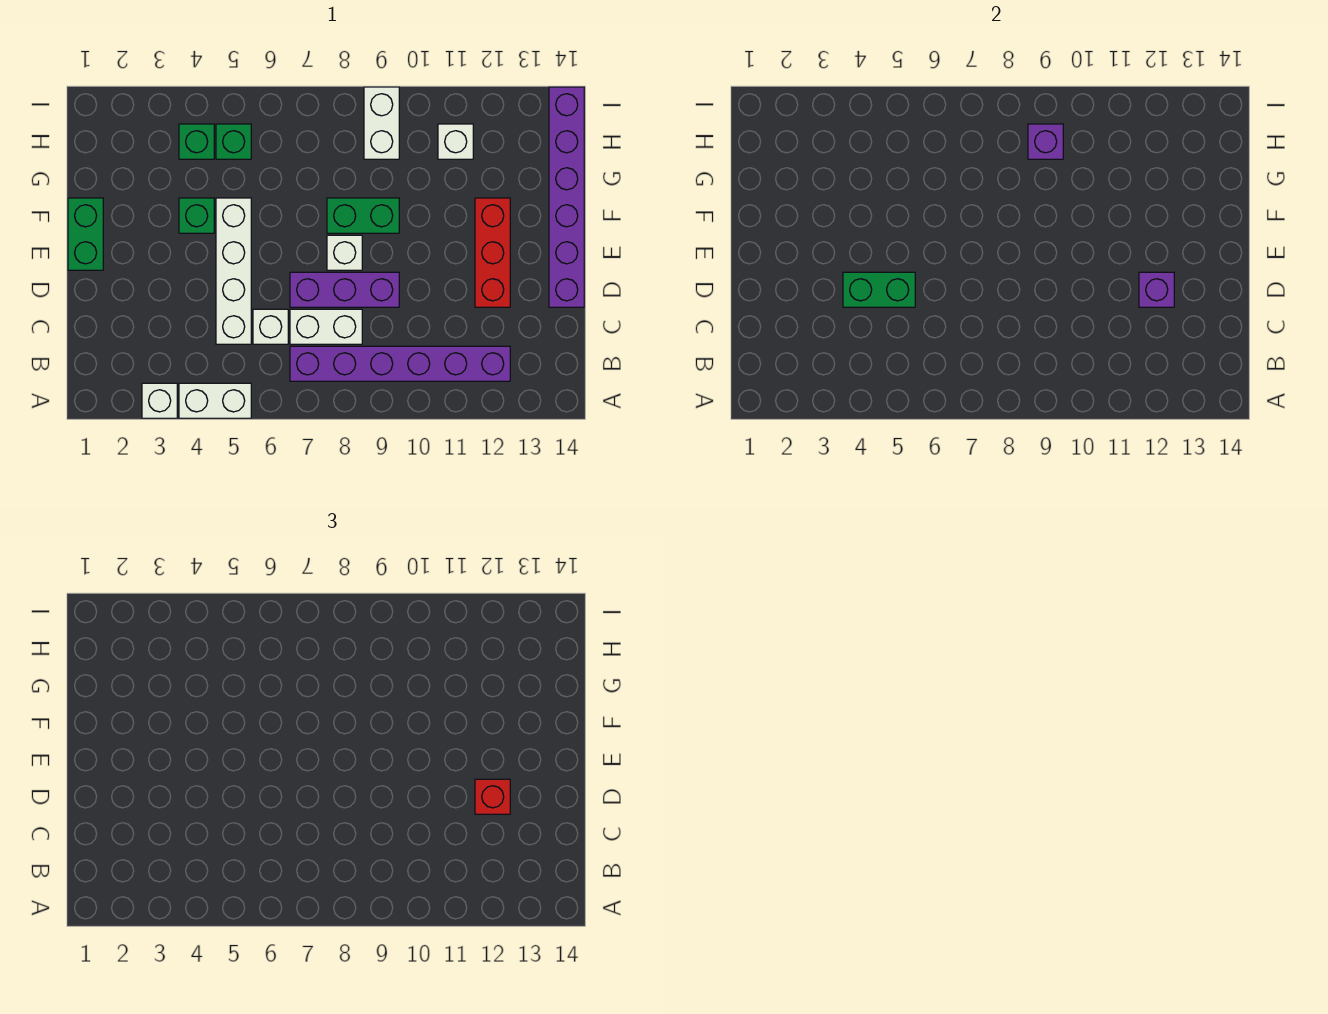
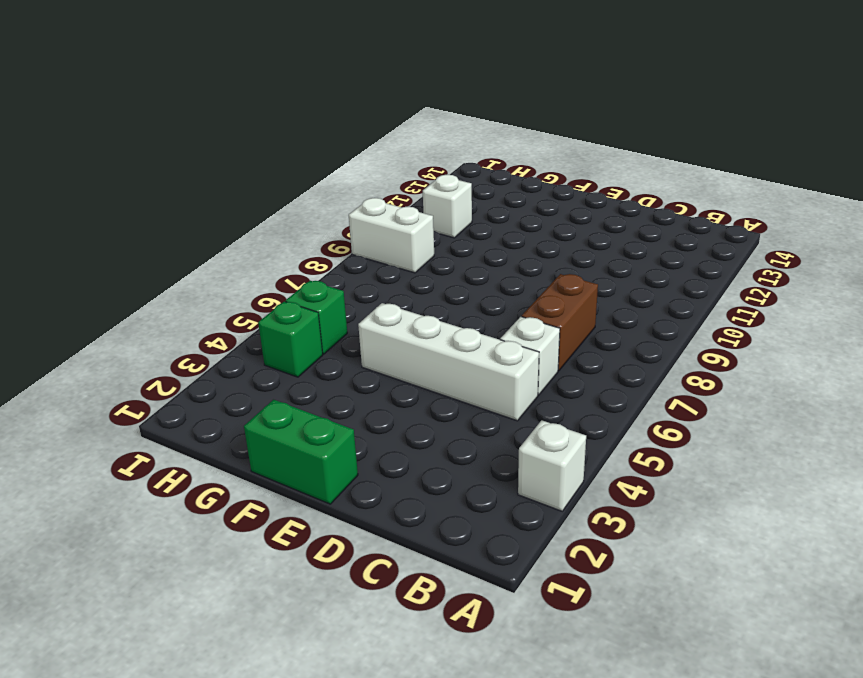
brown 1x2 brick [522,274,598,371] -> white 1x2 brick [290,309,362,344]
none -> white 1x2 brick [179,383,251,418]
none -> purple 1x6 brick [290,346,510,381]
none -> purple 1x3 brick [290,272,399,307]

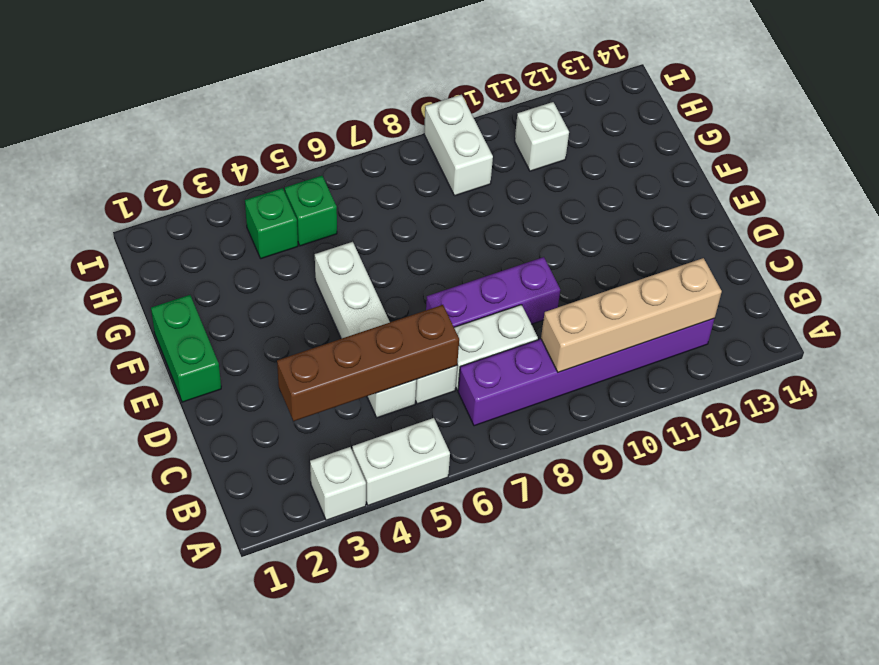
tan 1x4 brick [541,258,722,372] -> none
brown 1x4 brick [277,305,459,421] -> none
none -> red 1x3 brick [475,198,510,307]
none -> purple 1x6 brick [549,87,584,307]
none -> white 1x1 brick [327,235,362,270]

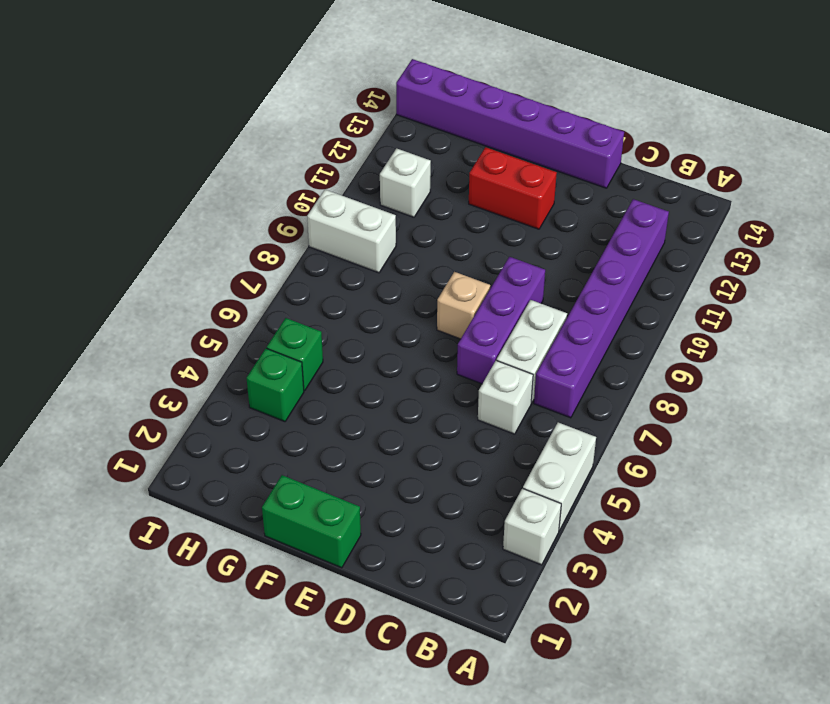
tan 1x1 brick [437,272,490,339] -> white 1x1 brick [327,235,362,270]
red 1x2 brick [469,147,557,229] -> red 1x3 brick [475,198,510,307]
none -> white 1x4 brick [216,198,251,344]
none -> green 1x1 brick [179,198,214,233]
none -> green 1x2 brick [327,198,399,233]

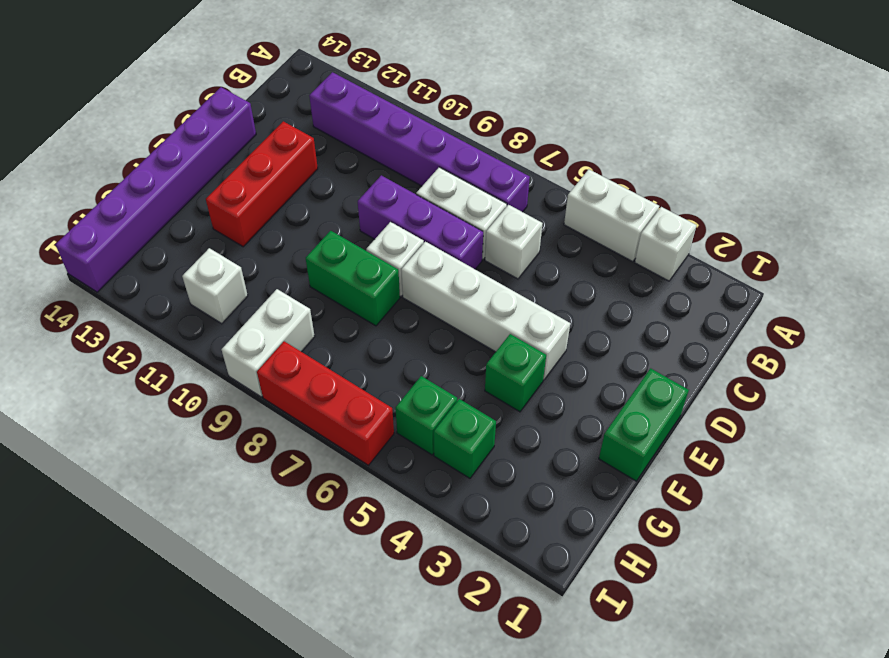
white 1x4 brick [401,242,570,380] -> white 1x4 brick turned to [216,198,251,344]
red 1x3 brick [257,341,394,465] -> none
none -> green 1x2 brick [843,272,915,307]
none -> purple 1x1 brick [1139,272,1174,307]
none -> purple 1x1 brick [1028,124,1063,159]

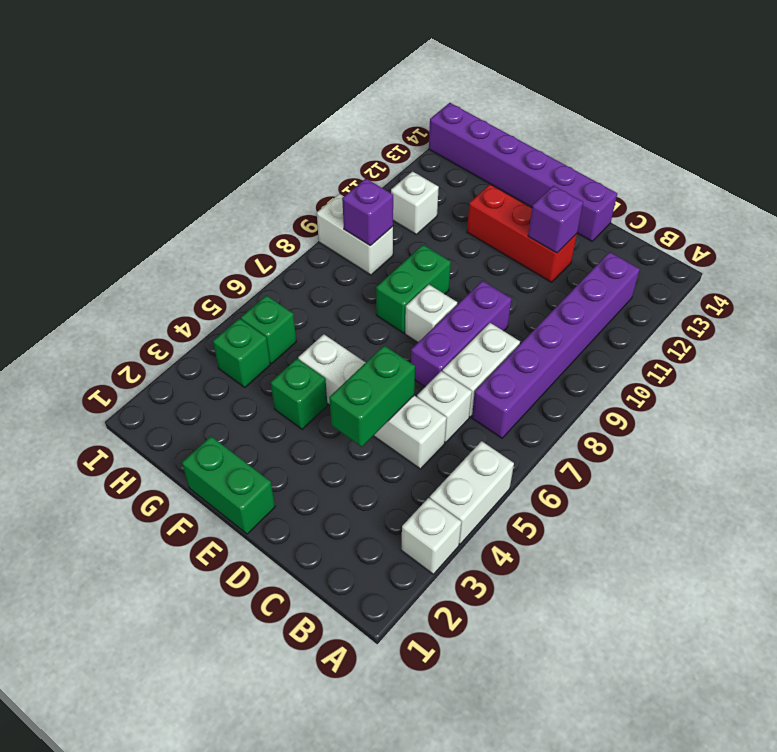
none -> red 1x1 brick [475,779,510,814]

